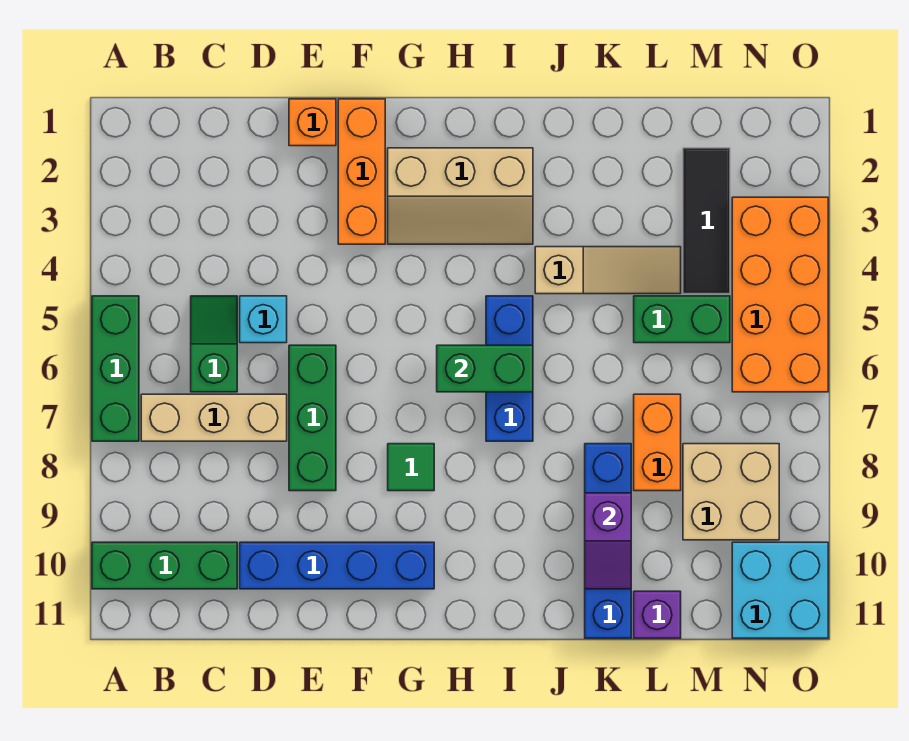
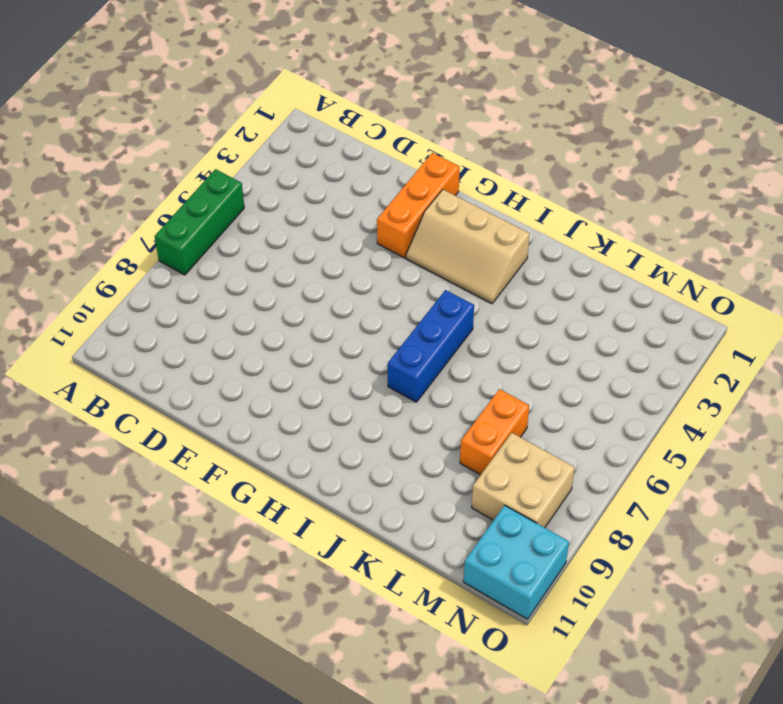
none -> green 1x3 brick [92,542,237,589]
none -> tan 1x3 brick [141,394,287,441]
none -> green 1x2 slope [191,296,237,392]

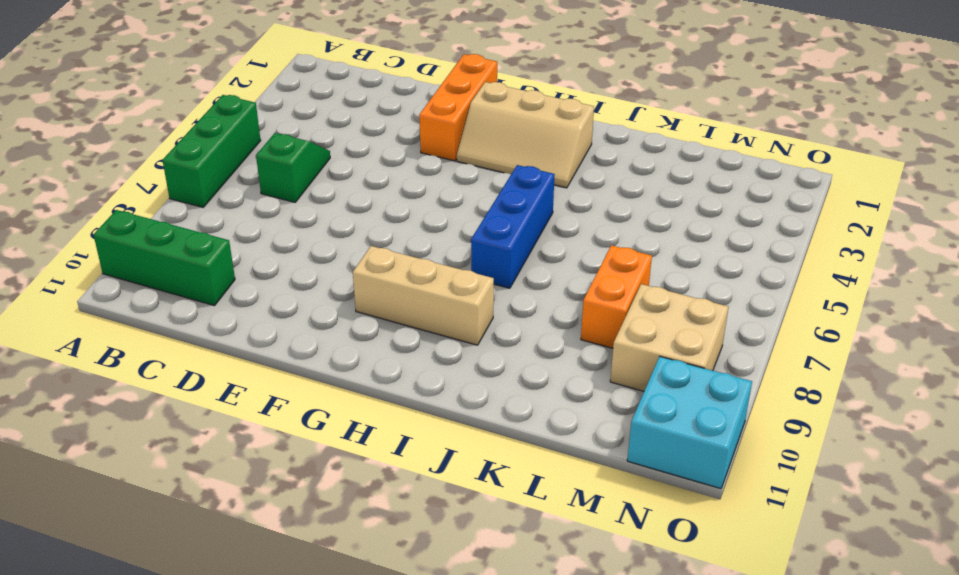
tan 1x3 brick [353,246,494,345] -> tan 1x3 brick moved to [141,394,287,441]
none -> cyan 1x1 brick [240,296,287,343]
none -> blue 1x4 brick [240,542,434,589]
none -> orange 1x1 brick [289,99,336,146]

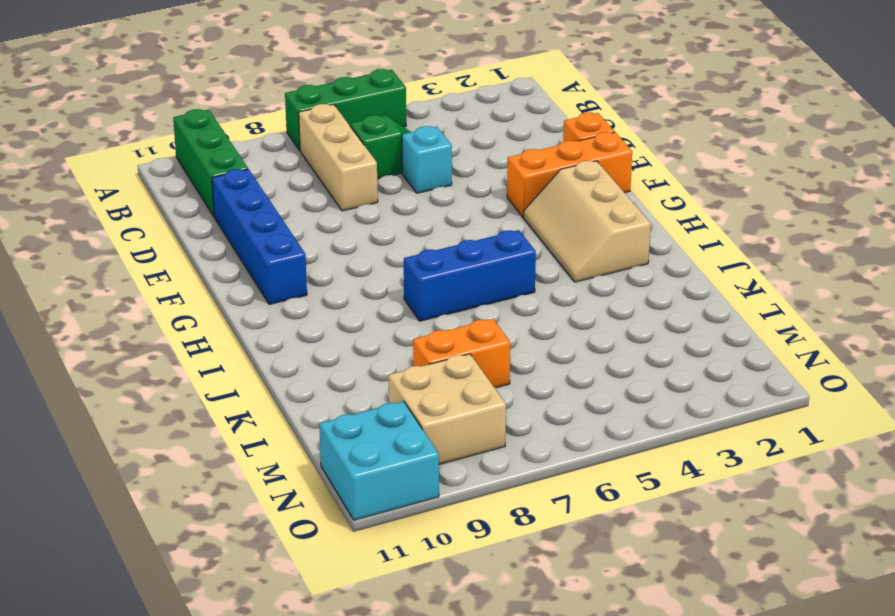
none -> green 1x3 brick [289,345,336,491]
none -> green 1x1 tile [388,444,434,491]
none -> tan 1x3 slope [535,247,681,294]

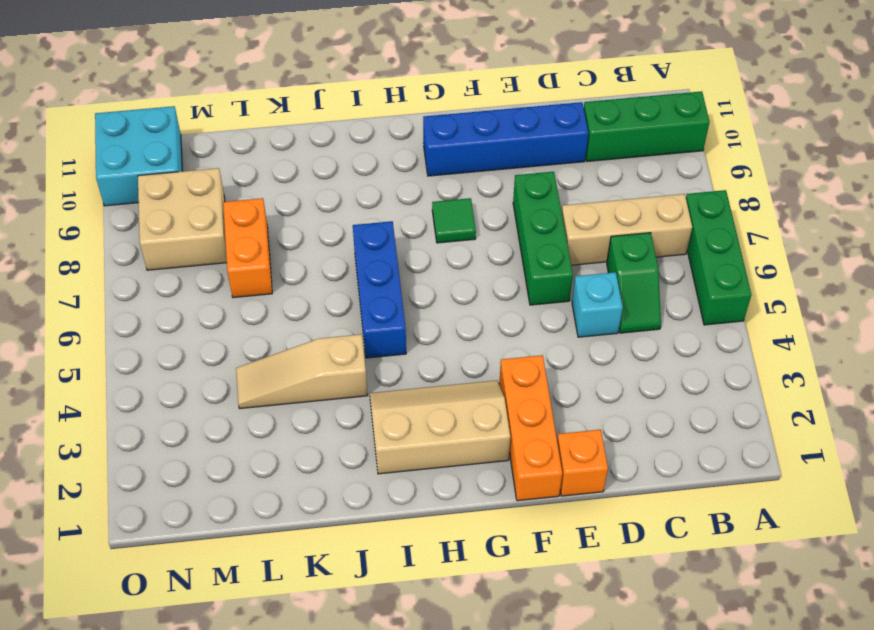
none -> blue 1x4 brick [585,444,631,638]
none -> green 1x2 brick [634,296,730,343]
none -> purple 1x1 brick [634,591,681,638]

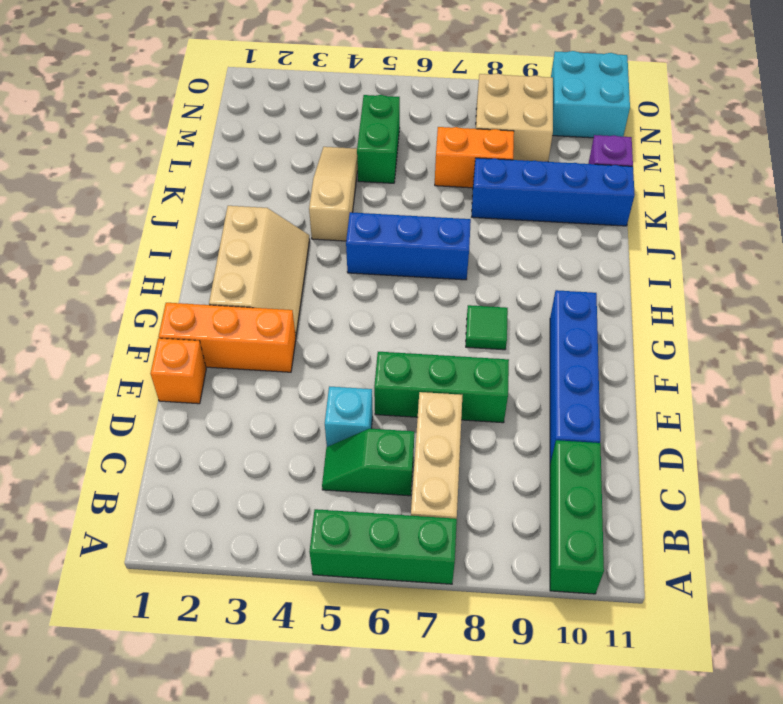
none -> black 1x3 tile [683,148,730,294]
none -> orange 2x4 brick [732,197,828,392]
none -> green 1x2 brick [437,345,533,392]

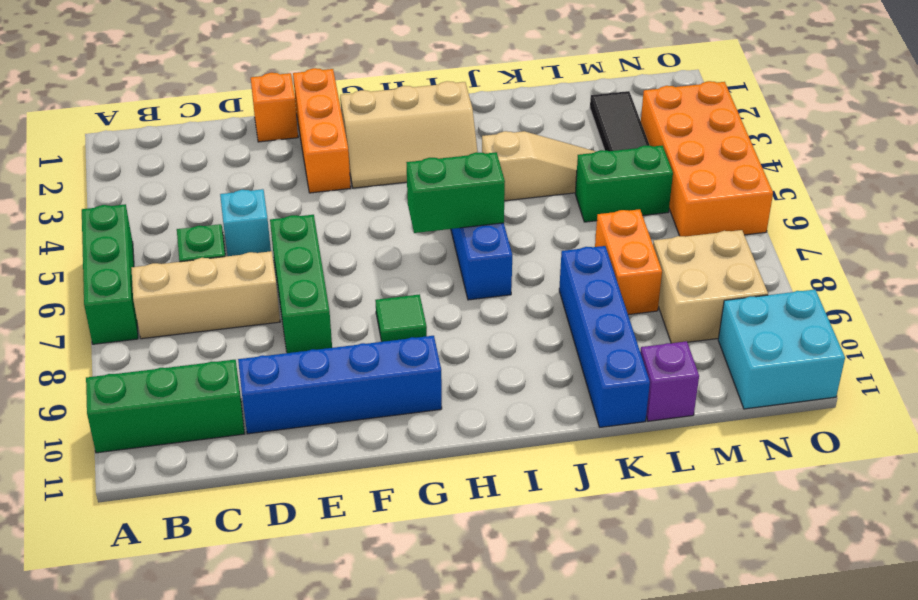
none -> purple 1x2 slope [585,493,631,589]

